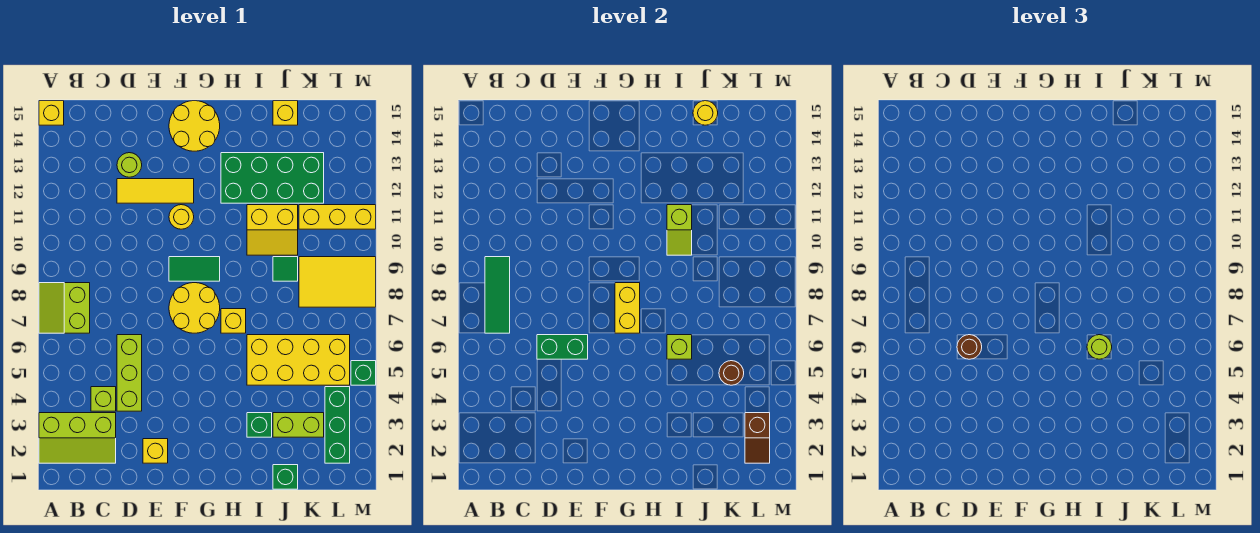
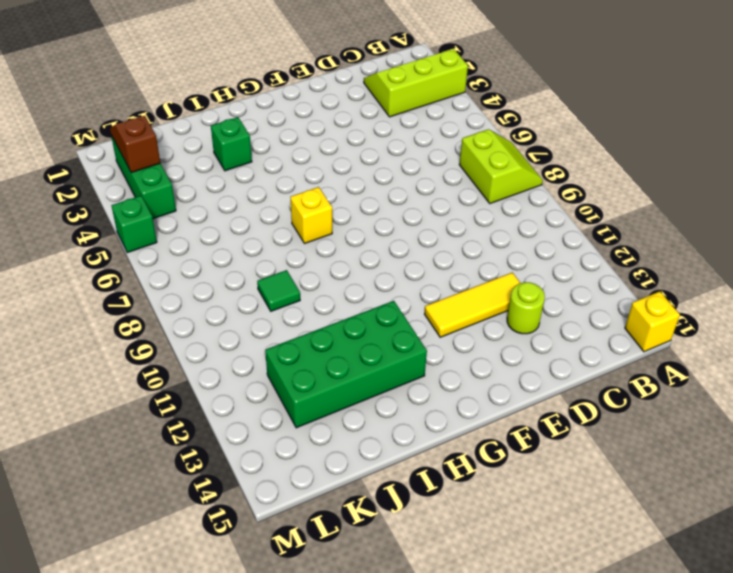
none -> lime 1x1 brick [91,387,116,411]
none -> lime 1x3 brick [117,335,142,411]
none -> yellow 1x1 brick [143,439,168,463]
none -> yellow 2x2 round brick [169,283,220,333]

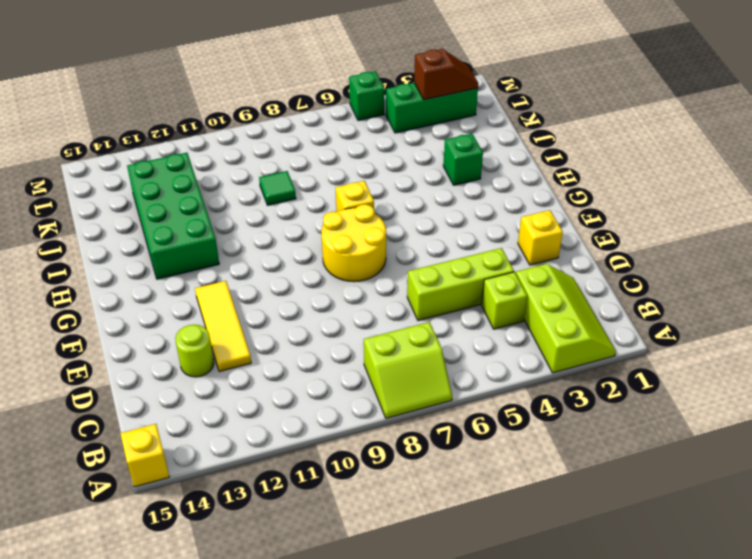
none -> green 1x2 tile [169,257,220,281]
none -> yellow 1x1 round brick [169,205,194,229]
none -> yellow 2x2 round brick [169,101,220,151]
none -> yellow 2x4 brick [247,335,350,385]

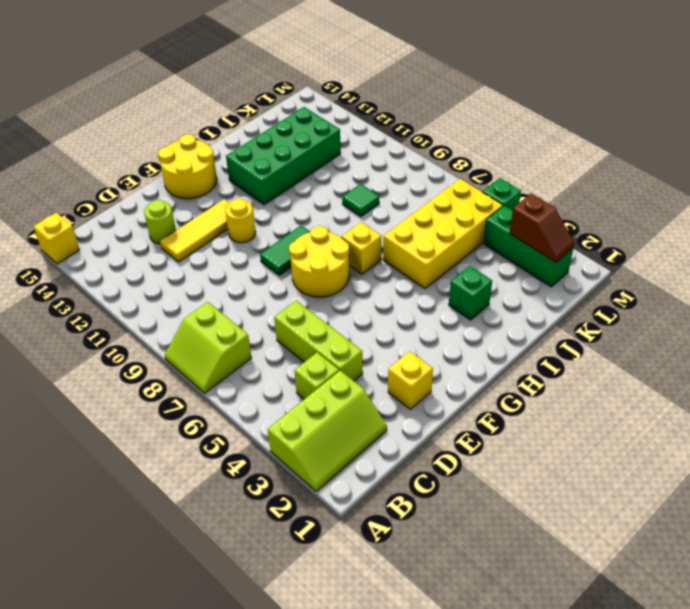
none -> yellow 2x2 slope [247,205,298,255]
none -> green 1x1 brick [273,465,298,489]
none -> lime 1x2 brick [273,413,324,437]
none -> yellow 1x1 brick [273,101,298,125]

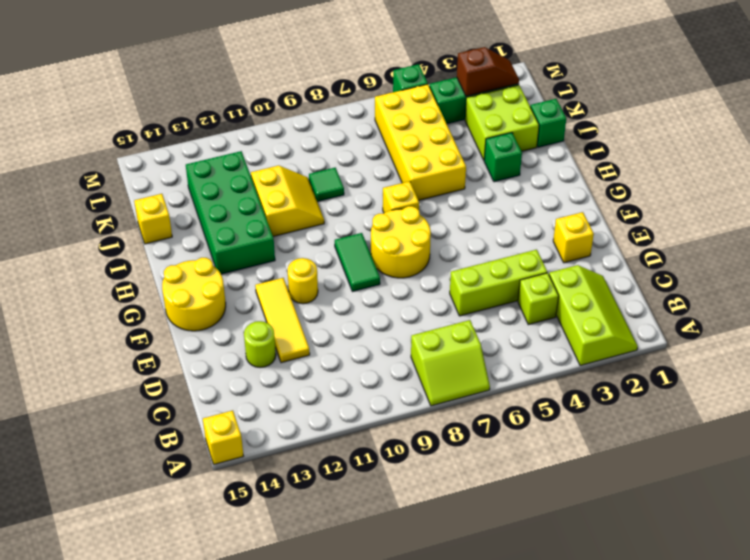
lime 2x2 brick [465,85,539,160] -> lime 1x2 brick [273,413,324,437]
none -> yellow 2x3 tile [299,257,376,307]
none -> yellow 1x3 brick [299,205,376,229]
none -> green 1x3 tile [485,257,510,333]
none -> green 1x2 brick [537,335,588,359]

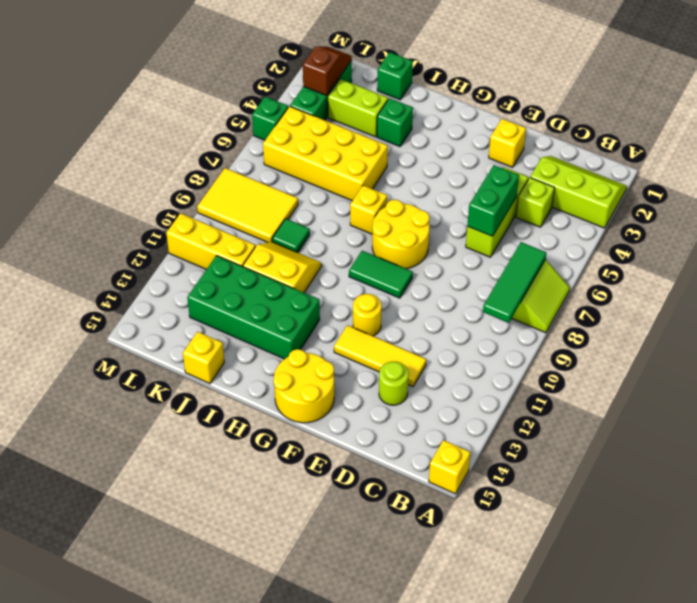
green 1x2 brick [467,165,519,236] -> green 1x2 brick turned to [537,335,588,359]
none -> yellow 1x2 brick [615,283,640,333]
none -> lime 1x1 brick [667,335,692,359]
none -> lime 1x2 slope [667,205,692,255]
none -> yellow 1x1 round brick [693,101,718,125]

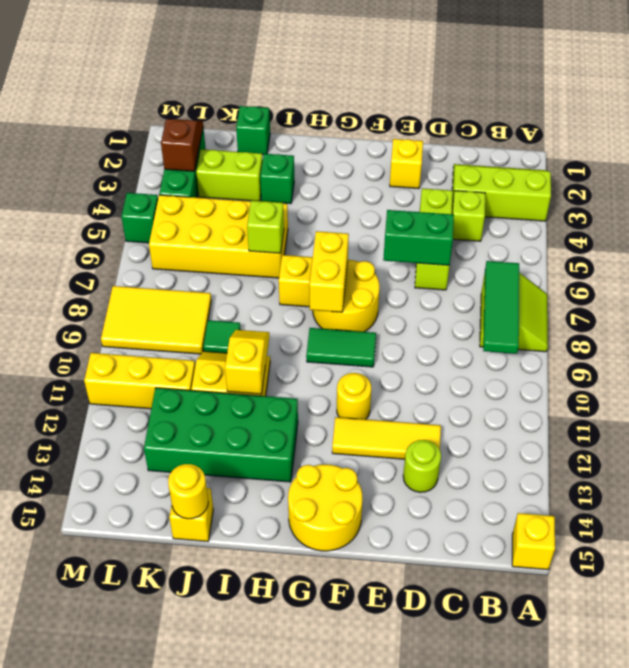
yellow 1x2 slope [225,330,269,394] -> lime 1x2 slope [667,205,692,255]
none -> brown 1x1 round brick [719,361,744,385]
none -> brown 1x1 round brick [957,335,982,359]
none -> lime 1x1 round brick [1087,335,1112,359]

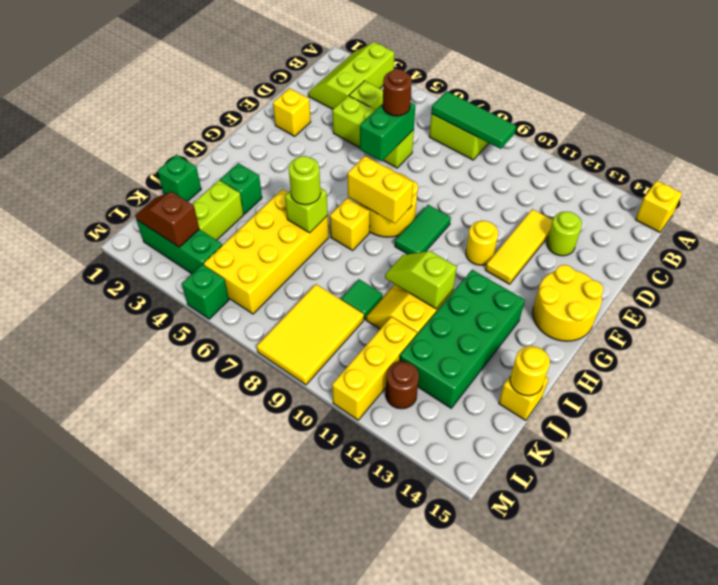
brown 1x1 round brick [386,361,419,409] -> brown 1x1 round brick moved to [719,361,744,385]

